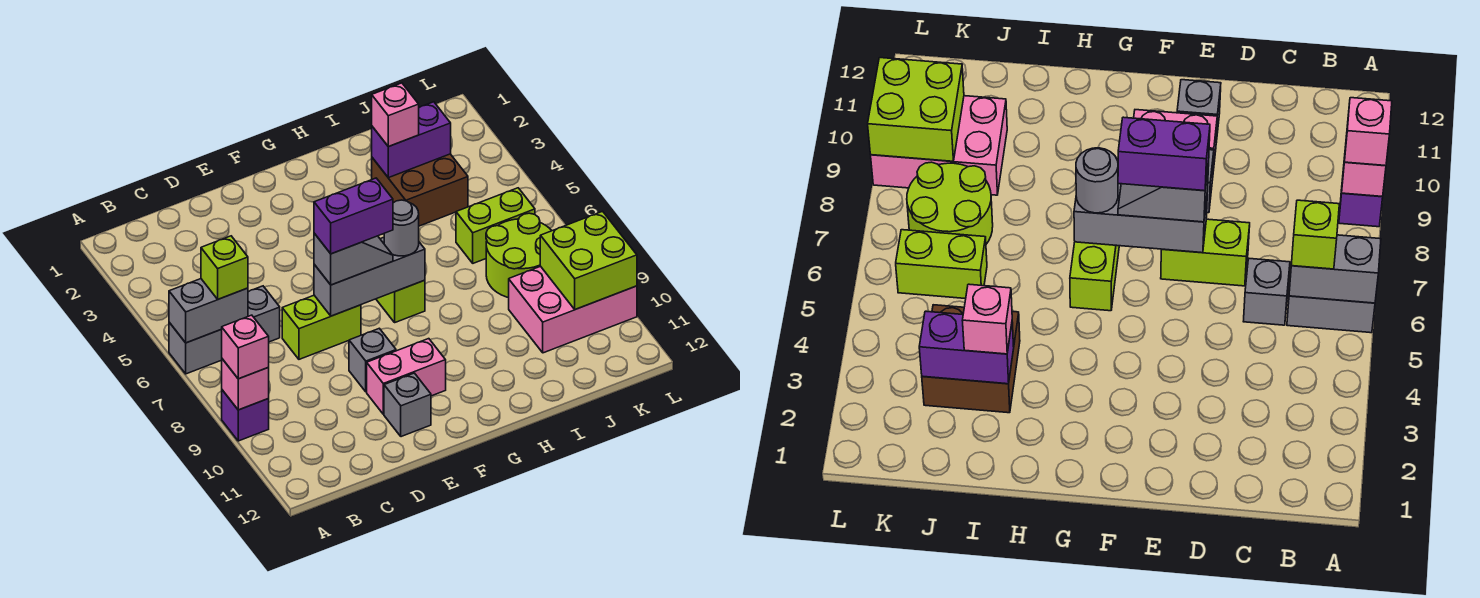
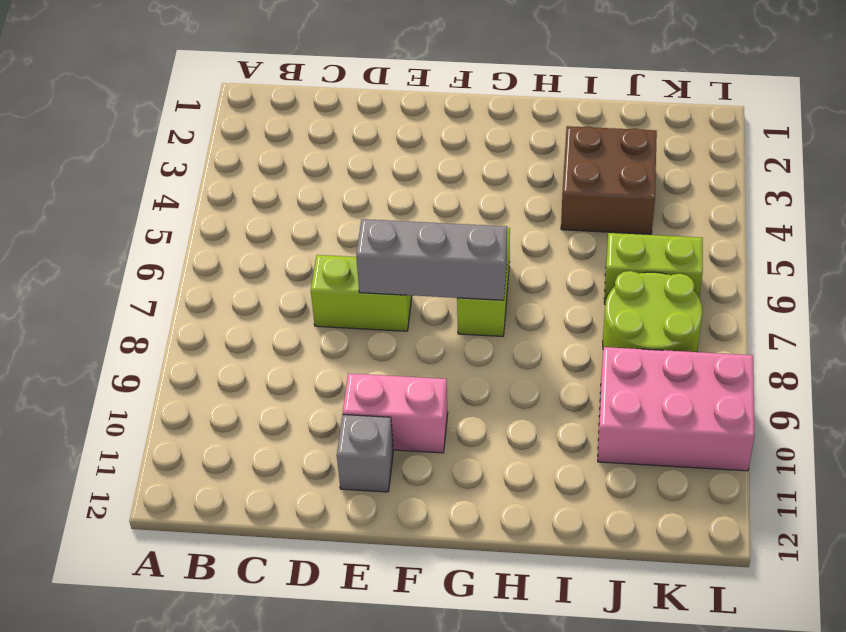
none -> grey 1x2 brick [169,322,222,374]
none -> purple 1x1 brick [222,390,269,441]
none -> grey 1x1 brick [248,286,280,342]

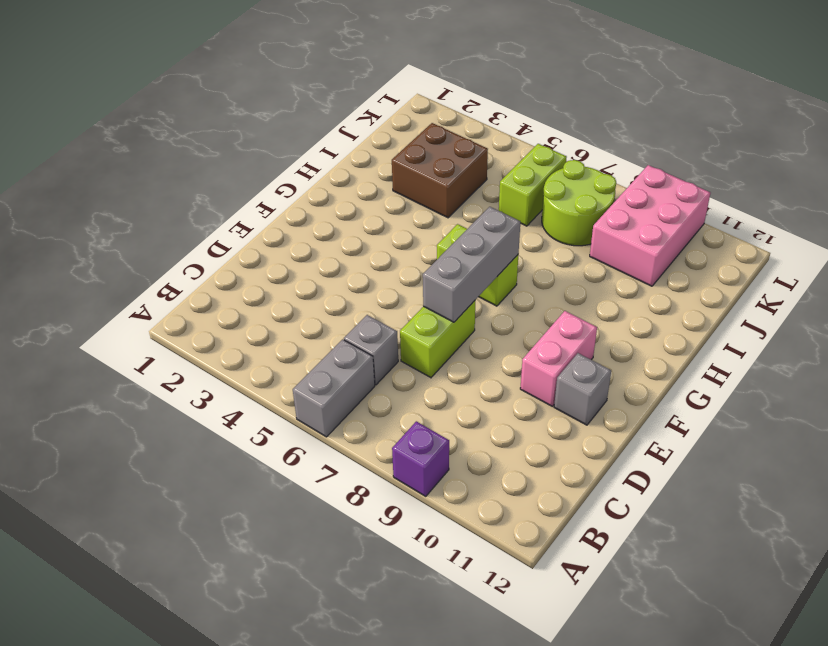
none -> grey 1x1 brick [349,328,396,392]
none -> grey 1x2 brick [169,279,248,343]
none -> pink 1x1 brick [222,359,269,410]

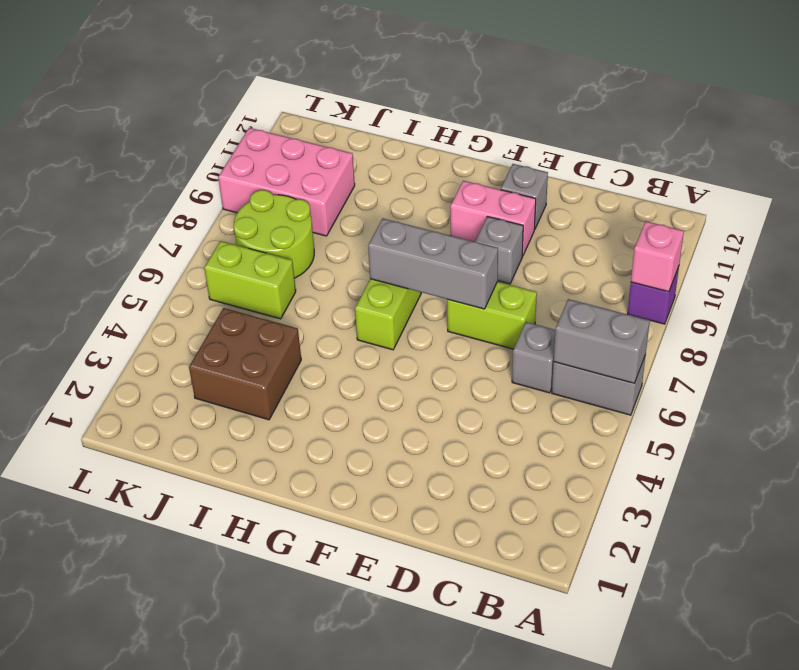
none -> purple 1x2 brick [372,102,451,178]
none -> lime 2x2 brick [540,211,637,309]
none -> pink 1x1 brick [221,315,269,379]

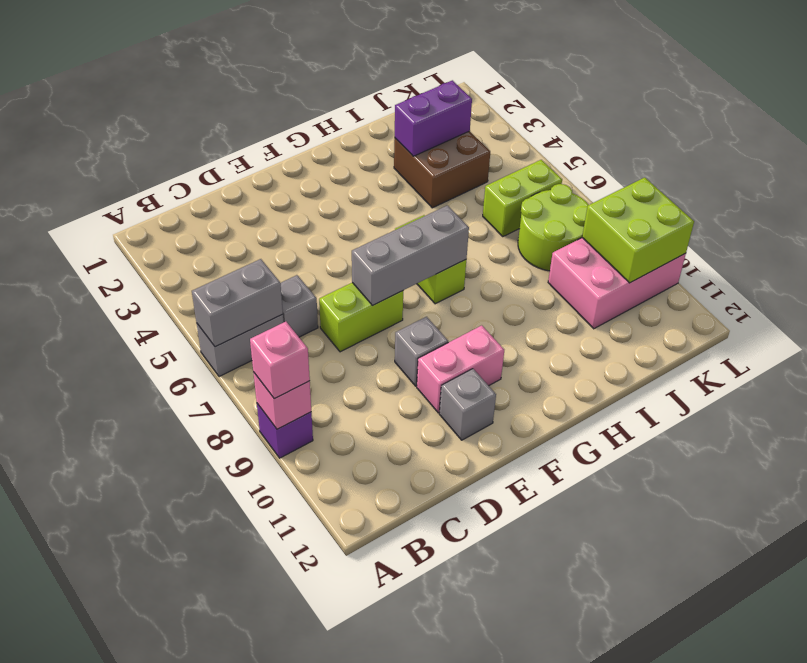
none -> lime 1x1 brick [201,236,248,299]
none -> grey 1x2 slope [314,233,393,285]
none -> grey 1x1 round brick [384,200,419,256]

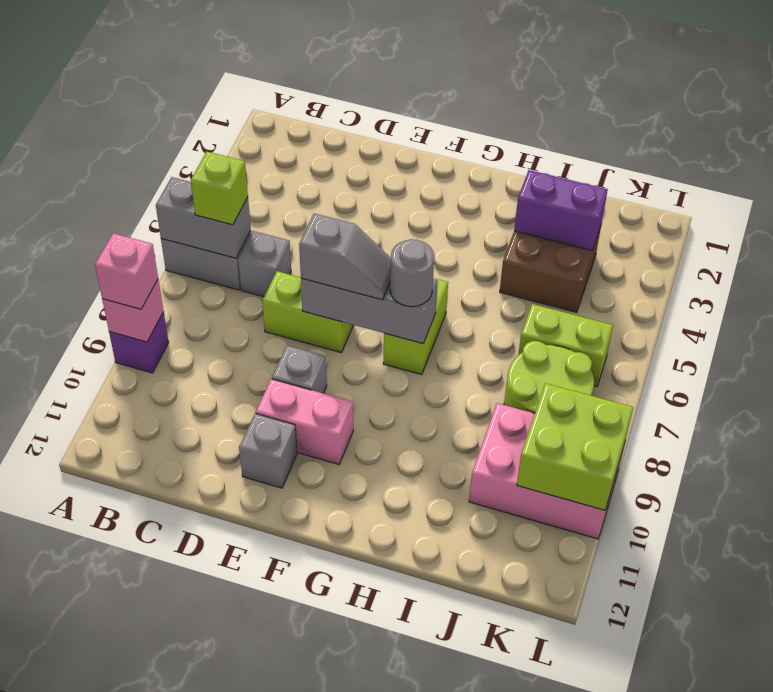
none -> pink 1x1 brick [372,83,419,147]
none -> purple 1x2 brick [314,178,393,254]

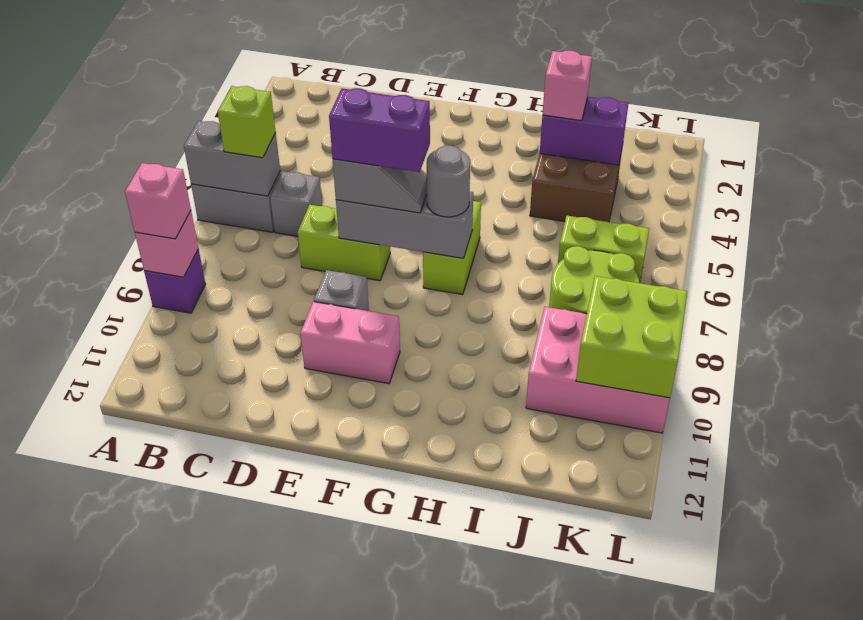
none -> grey 1x1 brick [384,373,431,437]

